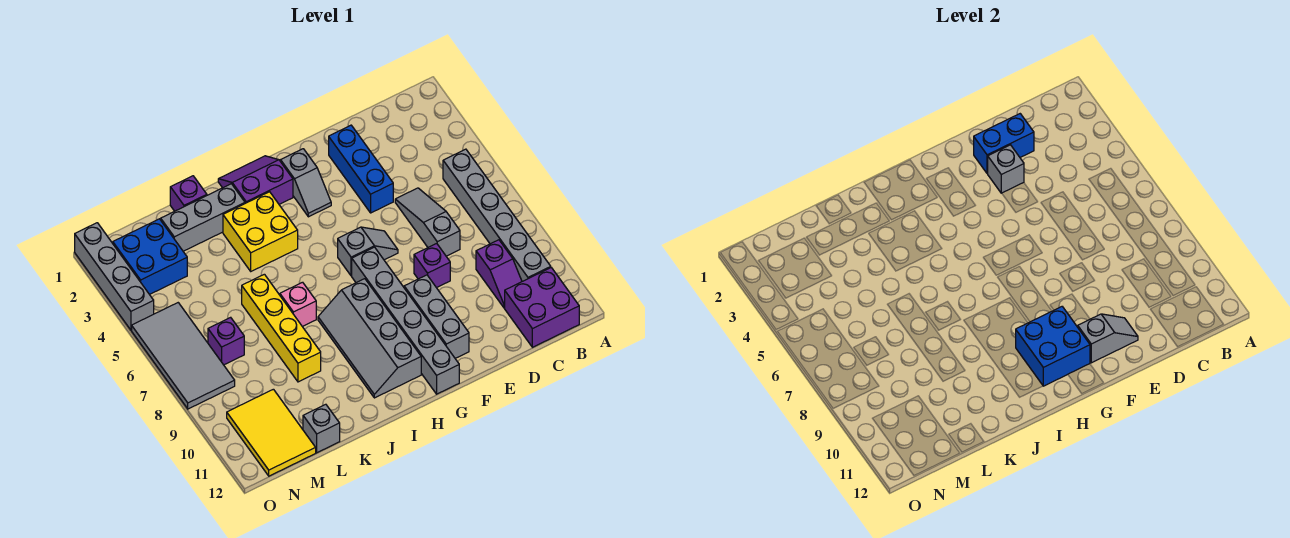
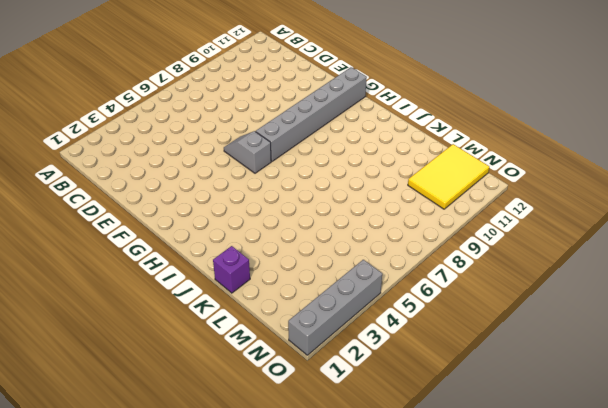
none -> grey 1x6 brick [443,149,551,281]
none -> purple 2x2 brick [505,268,579,347]
none -> purple 1x2 slope [476,240,522,308]

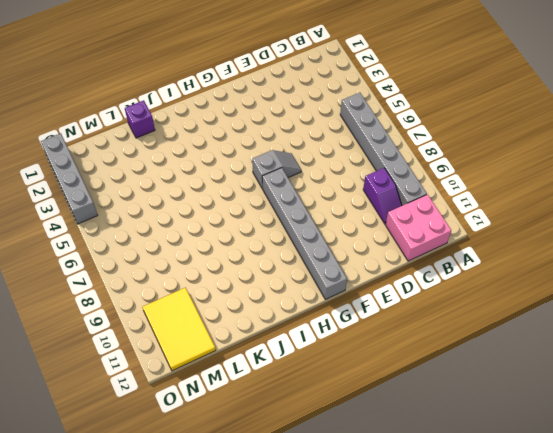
pink 2x2 brick [386,195,451,261] -> purple 2x2 brick [505,268,579,347]
none -> grey 1x3 slope [395,188,460,256]
none -> blue 1x3 brick [329,125,393,213]
none -> purple 1x1 brick [414,243,450,288]

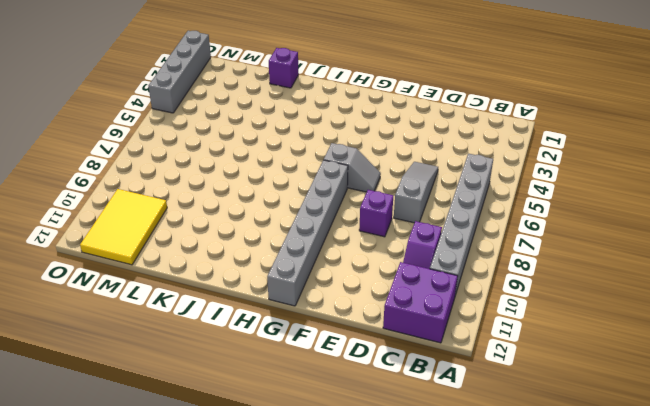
none -> blue 1x3 brick [329,125,393,213]
none -> grey 1x3 brick [404,275,469,358]
none -> grey 1x2 slope [281,149,331,217]

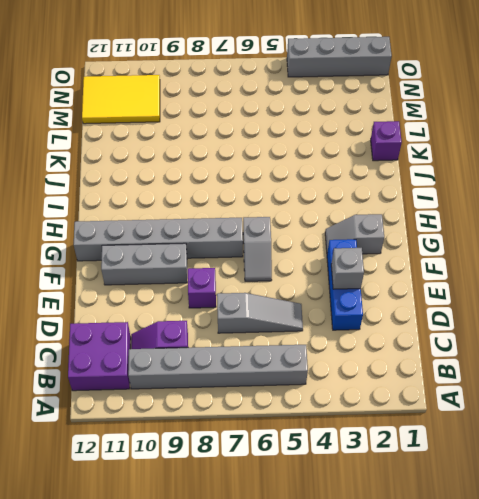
blue 1x3 brick [327,239,363,330] -> blue 1x3 brick turned to [329,125,393,213]
none -> purple 2x2 slope [218,156,293,204]
none -> grey 2x4 slope [318,279,421,398]
none -> yellow 2x2 brick [223,192,298,271]

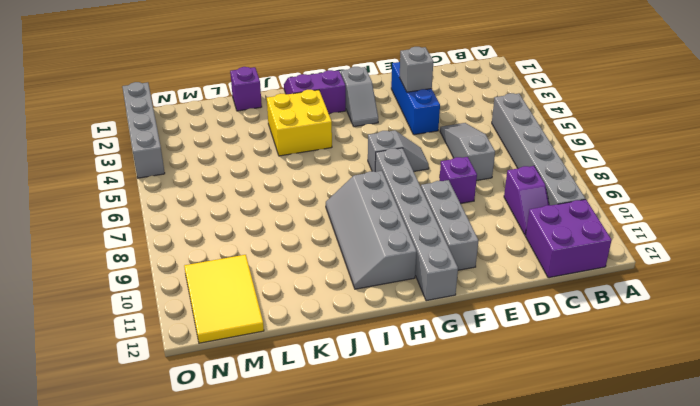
none -> grey 1x3 brick [161,184,245,251]
none -> pink 1x1 brick [280,282,316,327]
none -> yellow 1x4 brick [242,274,321,382]

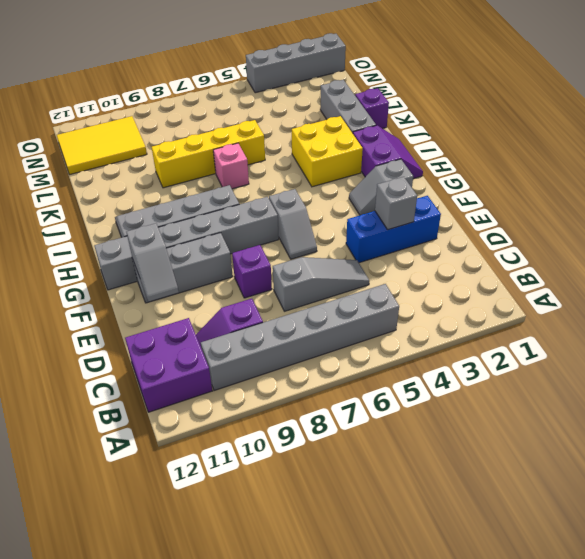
none -> grey 1x1 brick [303,404,340,453]
none -> blue 2x2 brick [113,219,187,294]
none -> purple 1x1 brick [208,317,244,365]

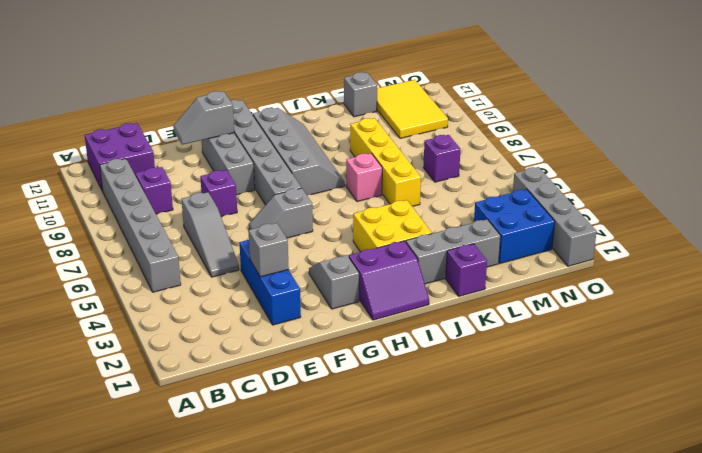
none -> grey 2x4 tile [132,303,235,409]
none -> blue 1x2 brick [974,114,1034,173]
none -> blue 2x2 brick [1016,307,1090,386]

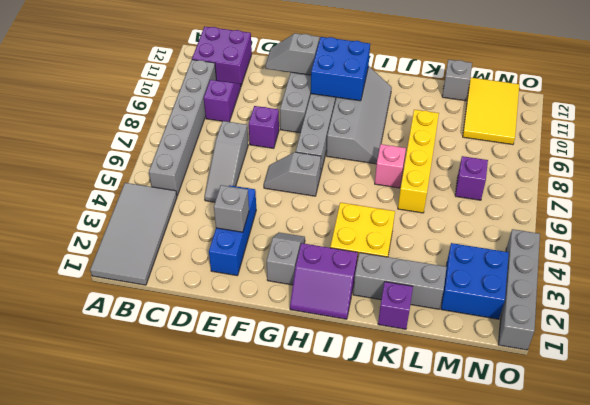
grey 2x4 tile [90,183,177,285] -> grey 2x4 tile moved to [132,303,235,409]
none -> blue 1x2 brick [974,114,1034,173]

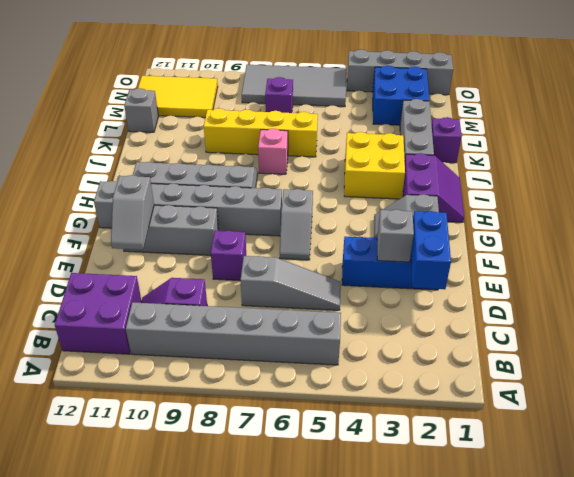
none -> blue 2x2 brick [1016,307,1090,386]

